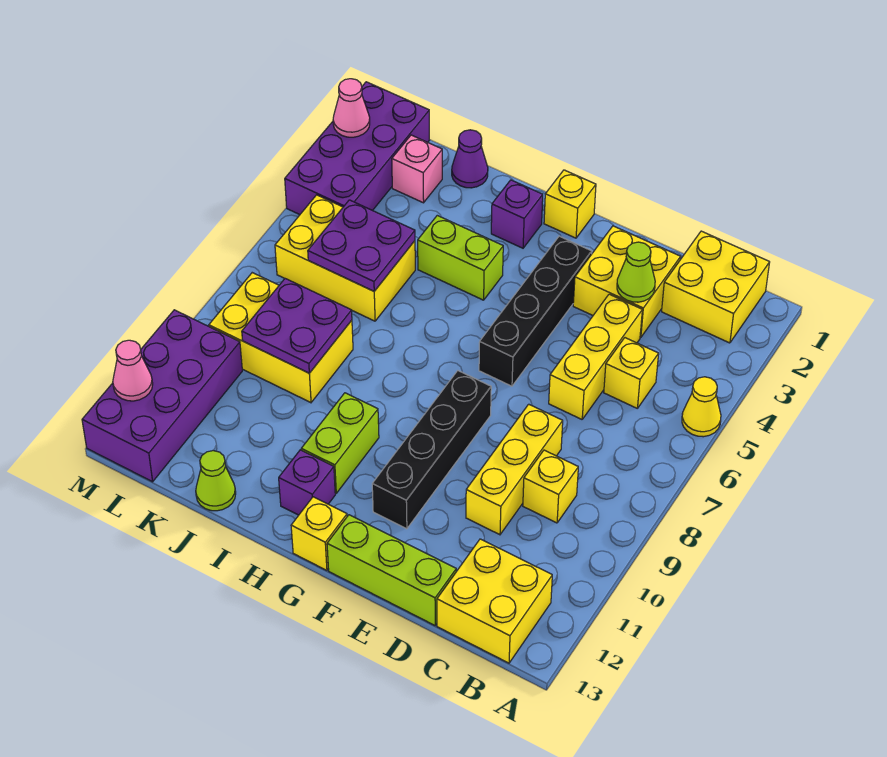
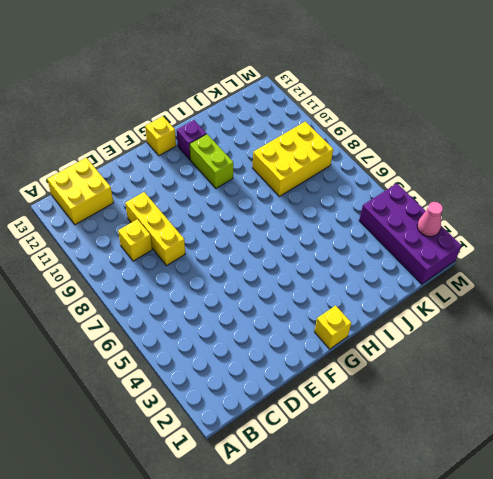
none -> yellow 1x1 cone [682,377,721,437]
none -> yellow 2x2 brick [662,231,770,343]
none -> yellow 1x1 brick [604,338,659,408]

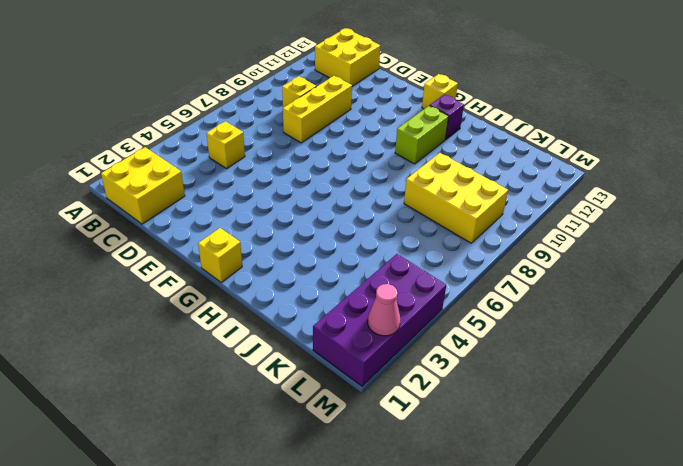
none -> yellow 1x1 cone [682,377,721,437]
none -> yellow 2x2 brick [573,226,681,338]
none -> yellow 1x3 brick [549,294,642,419]

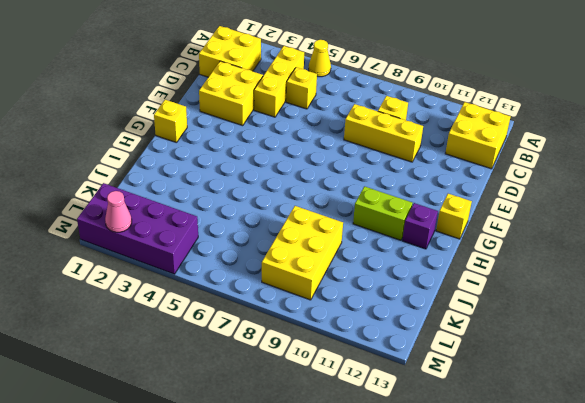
yellow 1x3 brick [254,46,304,117] -> yellow 1x3 brick turned to [549,294,642,419]
none -> lime 1x3 brick [327,515,456,625]
none -> black 1x4 brick [479,236,592,386]
none -> black 1x4 brick [372,371,491,529]

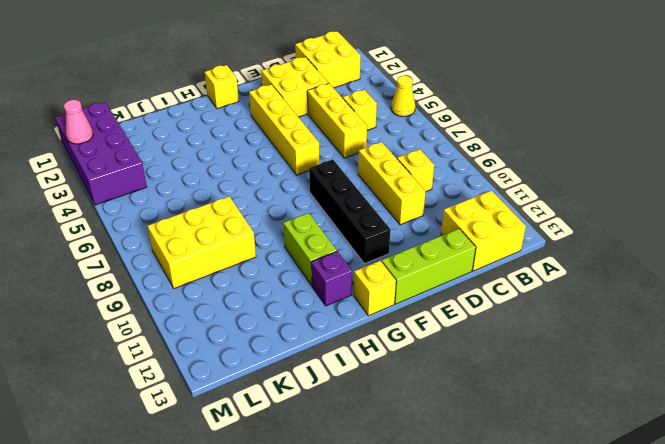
yellow 1x4 brick [249,85,319,175] -> black 1x4 brick [479,236,592,386]
none -> purple 1x1 brick [491,180,543,248]
none -> lime 1x2 brick [418,215,503,300]
none -> purple 1x1 cone [452,130,488,188]

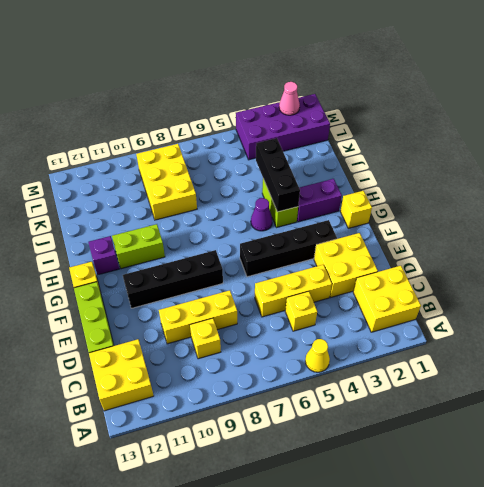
purple 1x2 brick [297,179,342,222] -> purple 1x1 brick [491,180,543,248]
black 1x3 brick [256,138,300,212] -> none
purple 1x1 cone [251,198,272,231] -> purple 1x1 cone moved to [452,130,488,188]
none -> yellow 2x3 brick [275,195,415,321]
none -> lime 1x1 cone [196,451,236,511]
none -> pink 1x1 brick [392,135,442,203]

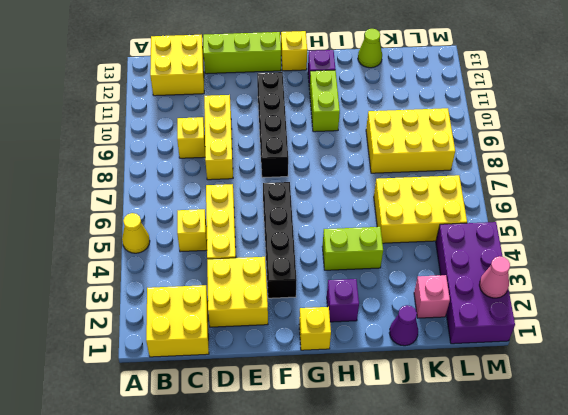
none -> purple 2x4 brick [82,310,242,482]
none -> lime 1x1 cone [617,242,655,302]
none -> purple 2x2 plate [308,200,415,291]

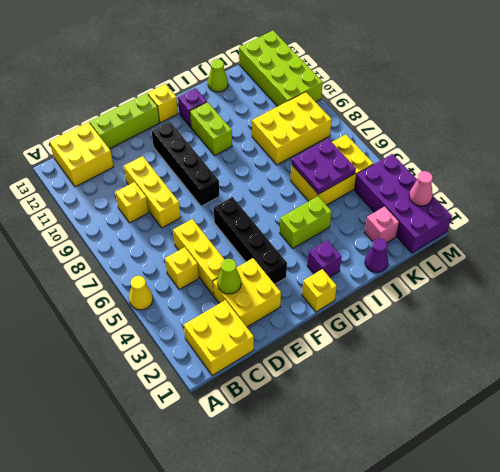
lime 2x4 brick [239,31,323,107] -> purple 2x4 brick [82,310,242,482]
none -> purple 2x2 plate [242,279,352,373]
none -> pink 1x1 cone [113,340,153,401]

